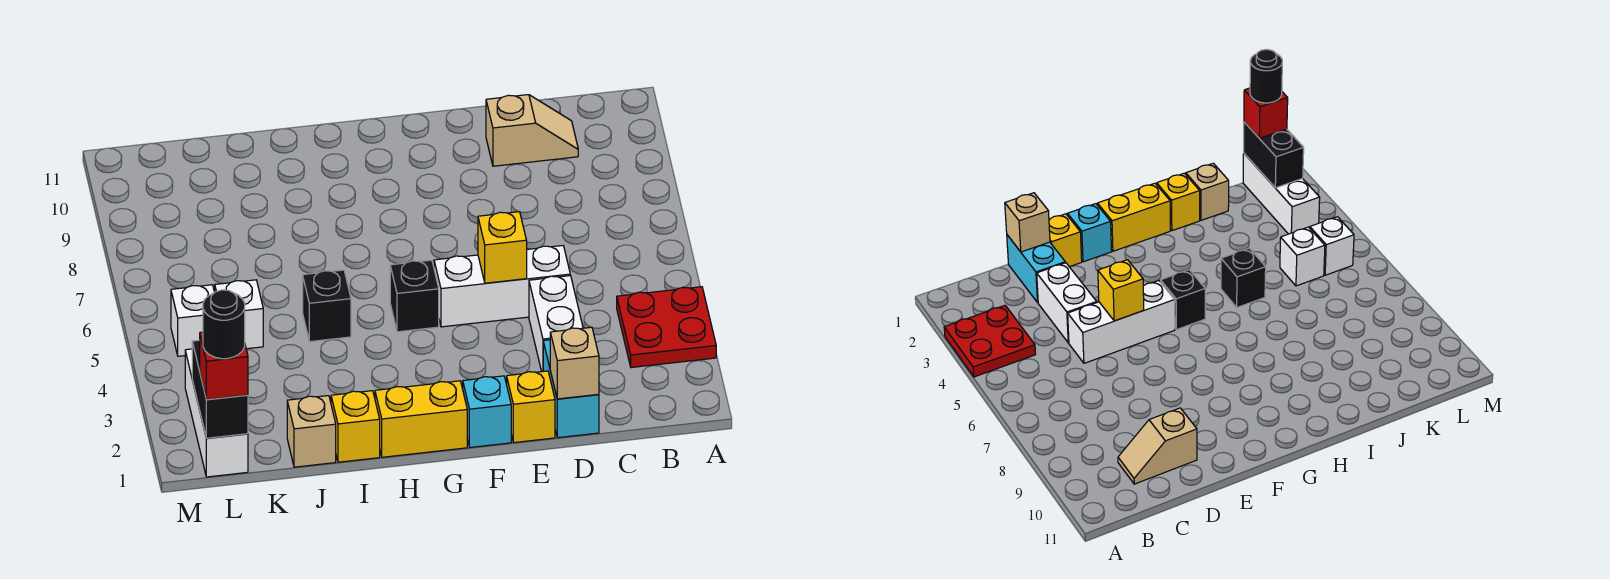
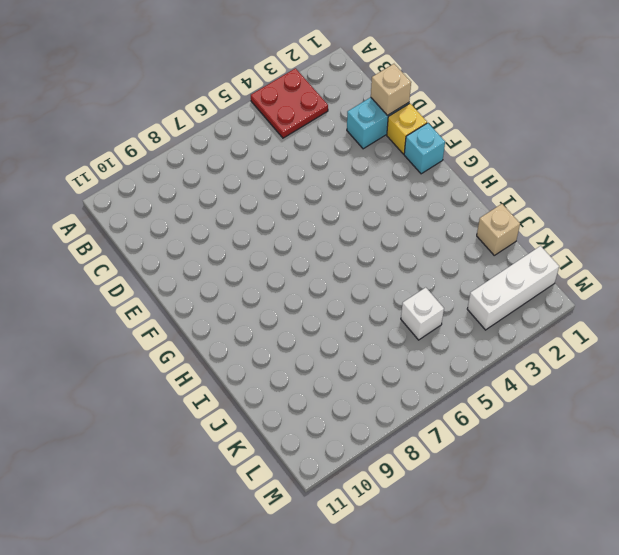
none -> tan 1x2 slope [486,95,578,166]
none -> white 1x2 brick [529,276,583,372]
none -> white 1x3 brick [434,246,570,327]

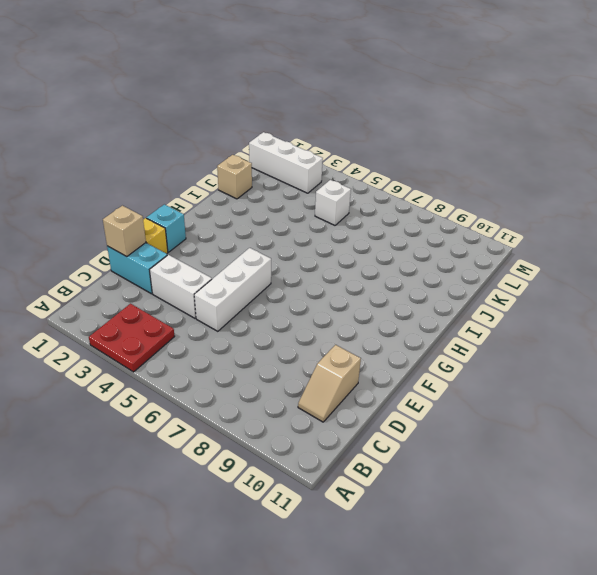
none -> yellow 1x2 brick [375,381,467,457]
none -> black 1x1 brick [390,260,439,332]
none -> yellow 1x1 brick [331,391,380,462]

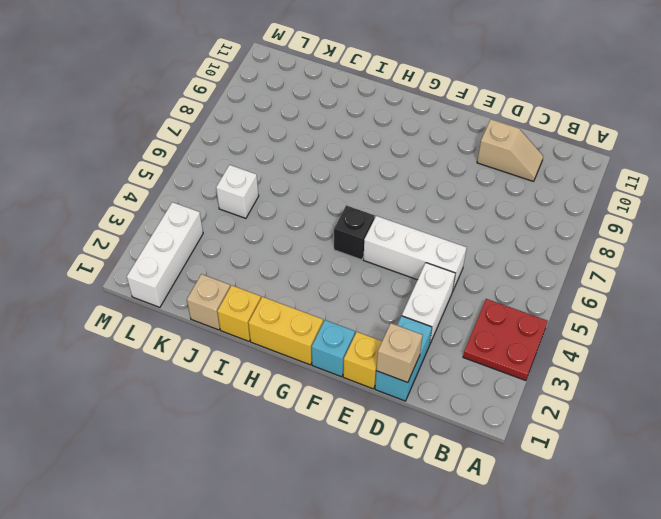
none -> black 1x1 brick [303,270,351,342]
none -> white 1x1 brick [171,285,215,356]
none -> yellow 1x1 brick [478,212,527,283]

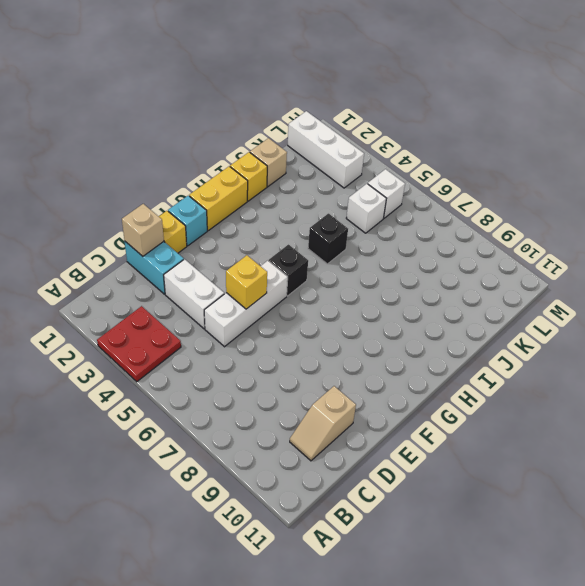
none -> black 1x2 brick [192,340,248,438]
none -> red 1x1 brick [200,332,248,400]
none -> black 1x1 round brick [203,290,245,359]

